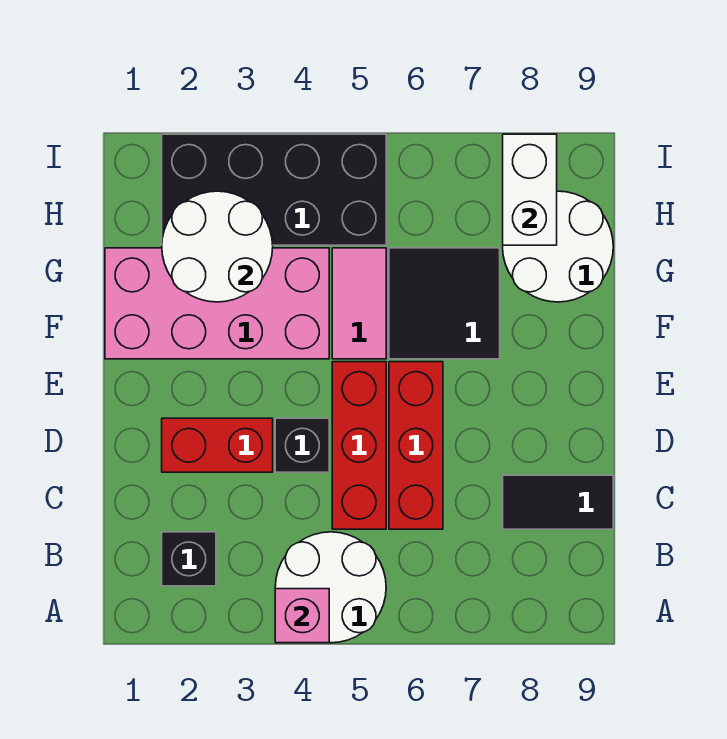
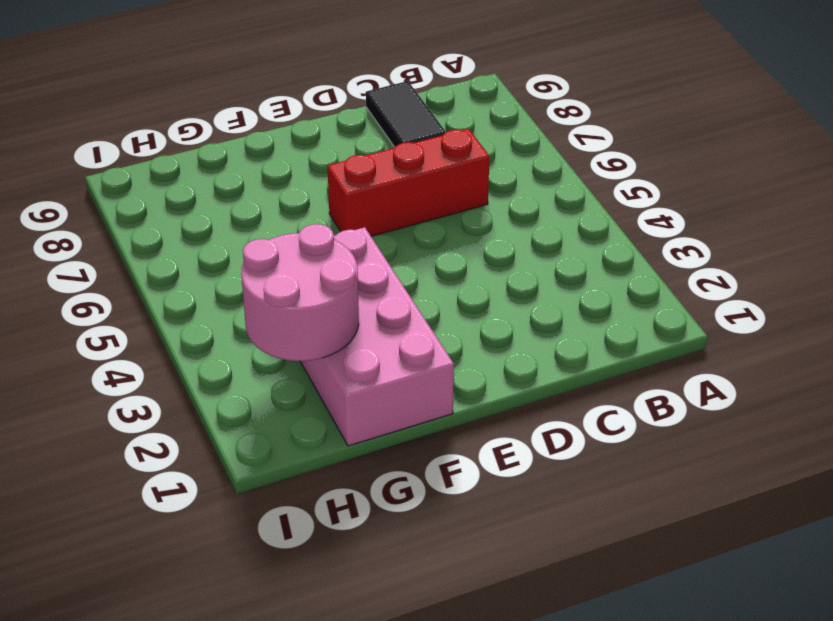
pink 2x2 round brick [241,224,359,361] -> white 2x2 round brick [162,191,273,302]
none -> white 2x2 round brick [275,532,386,643]
none -> black 1x1 brick [162,532,216,586]
none -> red 1x3 brick [332,362,386,529]

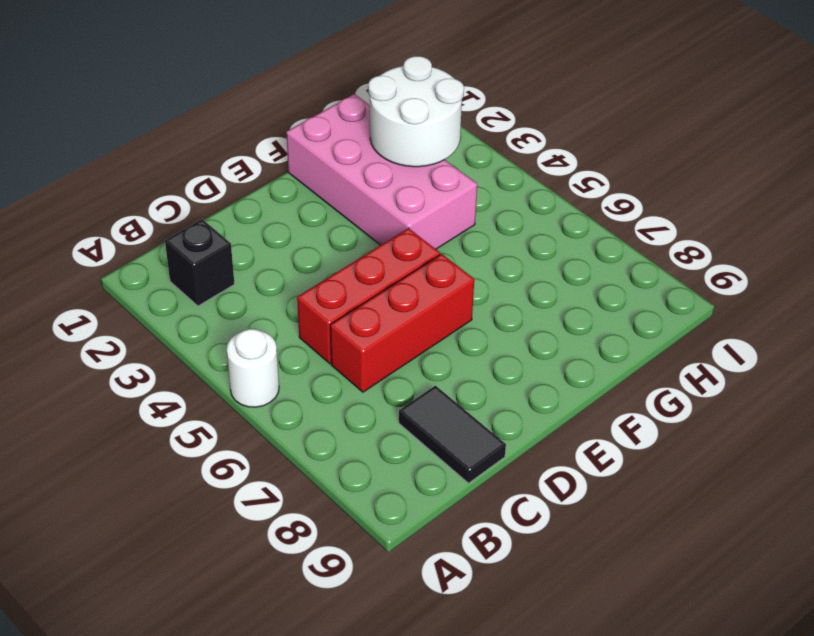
white 1x1 round brick [227,329,279,407] -> white 2x2 round brick [275,532,386,643]
none -> red 1x2 brick [162,418,273,472]
none -> black 1x1 brick [275,418,329,472]
none -> pink 1x2 tile [332,248,386,359]

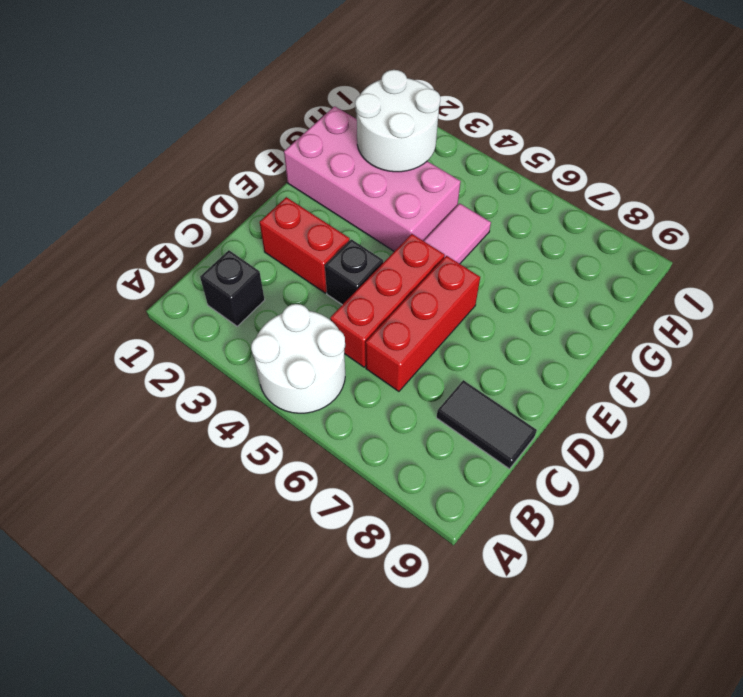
none -> black 2x2 tile [389,248,500,359]
none -> white 2x2 round brick [503,191,613,302]
none -> black 2x4 brick [162,134,386,245]

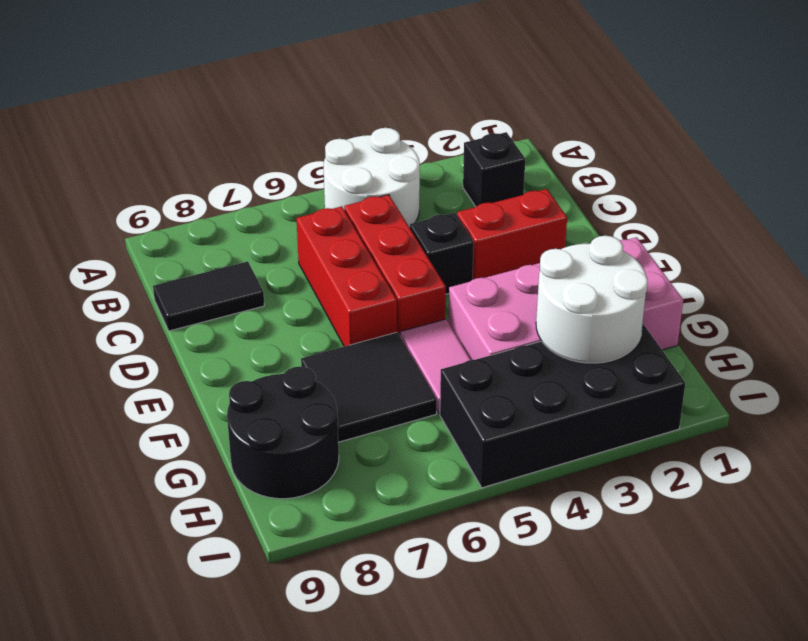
black 2x2 round brick [227,367,339,499] -> white 2x2 round brick [503,191,613,302]
none -> pink 1x1 brick [275,589,329,643]
none -> white 1x2 brick [503,134,557,245]

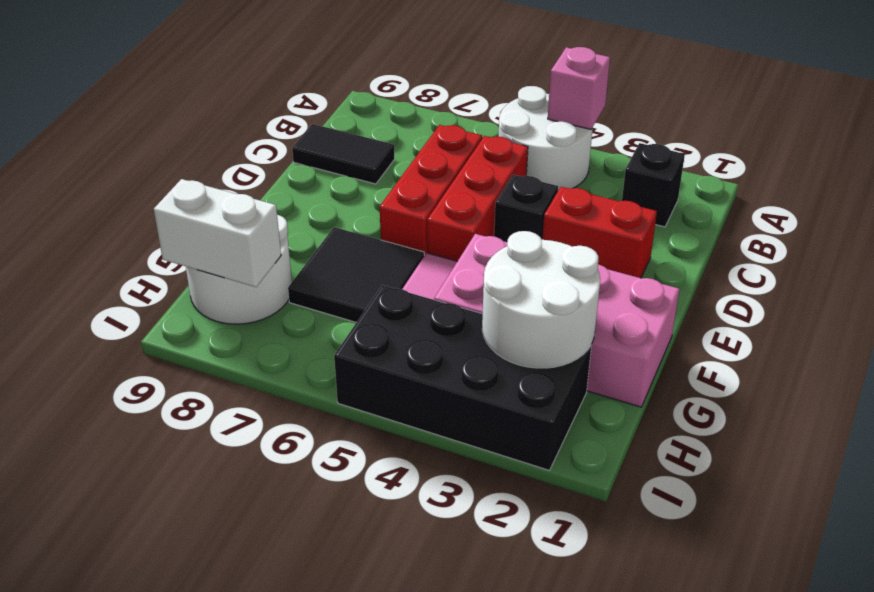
white 1x2 brick [154,179,281,287] -> white 1x2 brick turned to [503,134,557,245]

